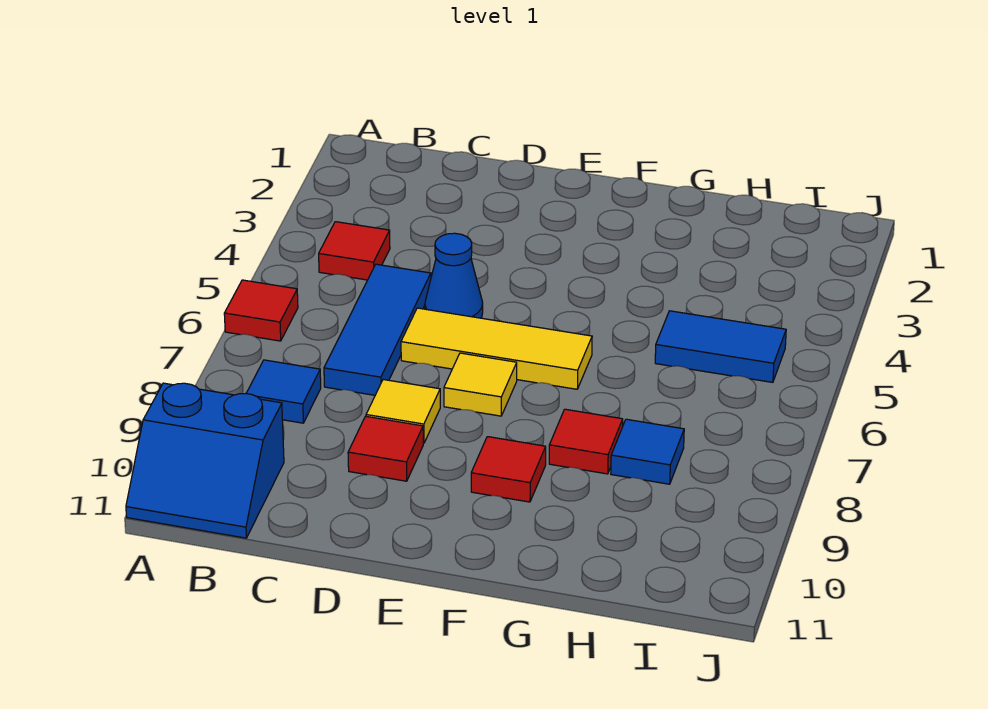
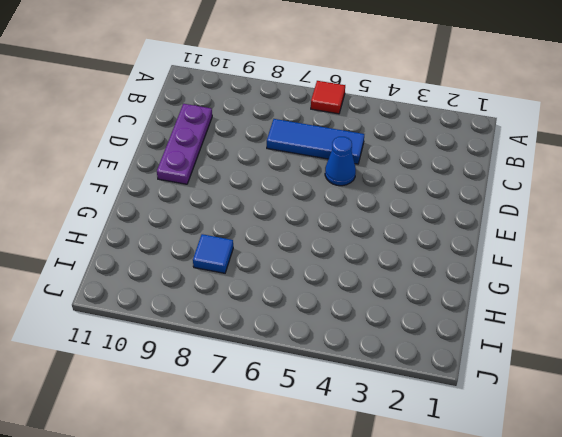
purple 1x3 plate [157,104,212,184] -> none
none -> blue 2x2 slope [126,383,284,538]
none -> red 1x1 tile [319,222,390,280]
none -> blue 1x1 tile [246,360,321,423]

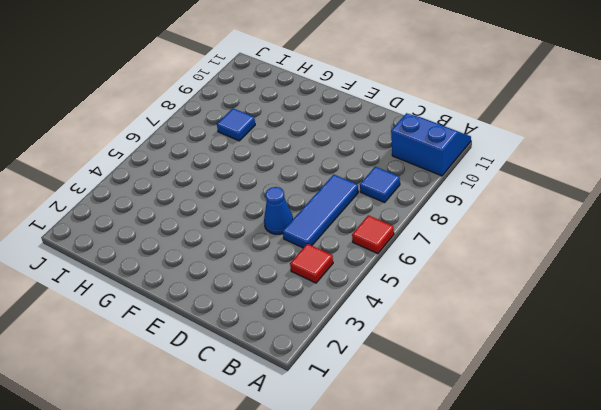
none -> yellow 1x3 tile [401,308,592,389]
none -> yellow 1x1 tile [366,380,440,443]
none -> red 1x1 tile [348,416,423,481]

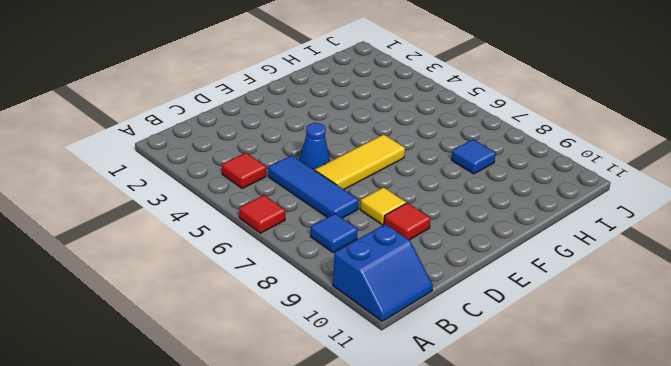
none -> yellow 1x1 tile [444,353,517,416]
none -> red 1x1 tile [471,437,546,502]
none -> red 1x1 tile [549,409,623,474]

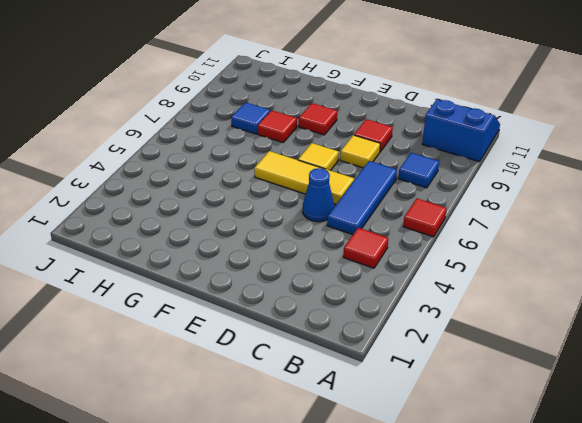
none -> blue 1x2 tile [655,311,786,382]

